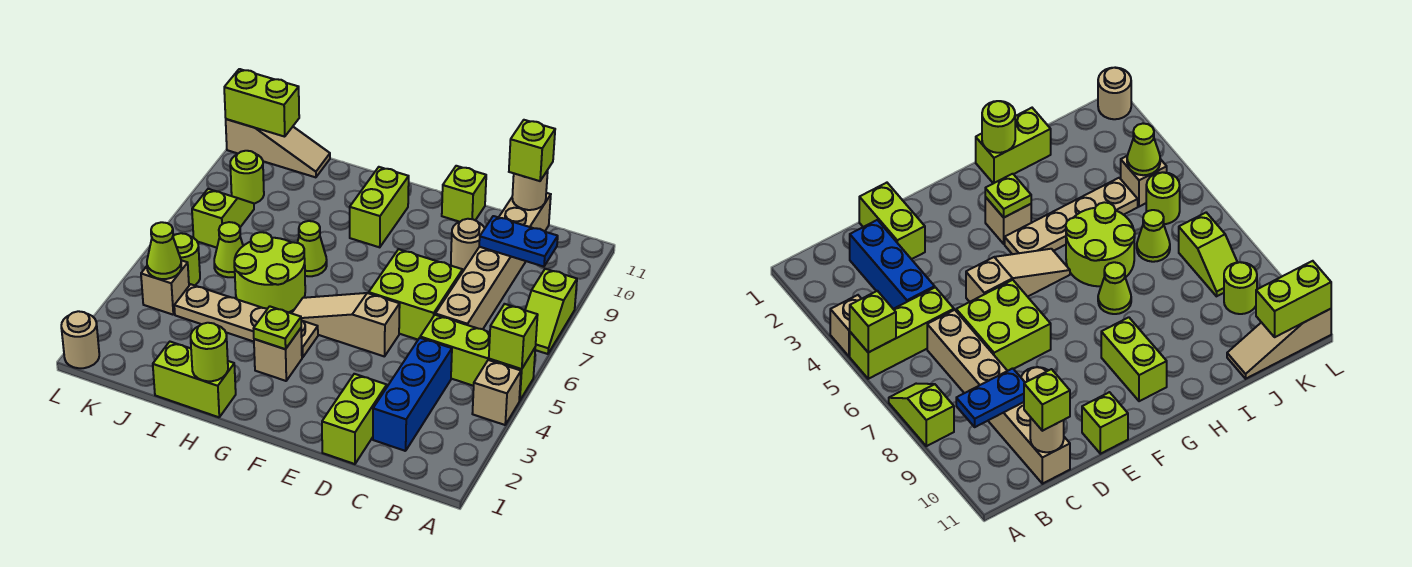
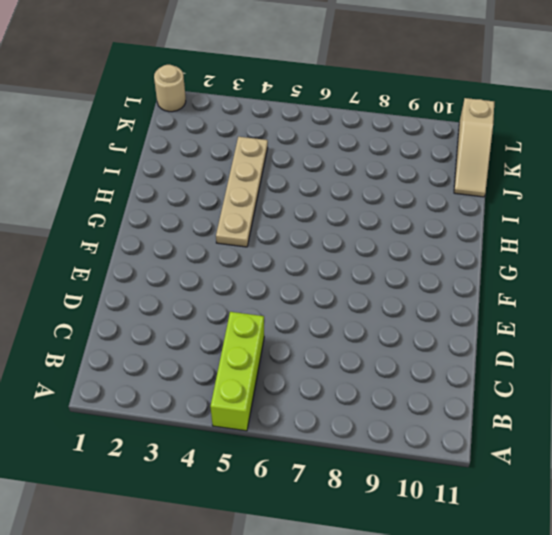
none -> tan 1x1 brick [472,360,521,425]
none -> lime 1x2 slope [525,269,577,354]
none -> blue 1x3 brick [373,338,452,451]
none -> tan 1x6 brick [435,193,551,329]

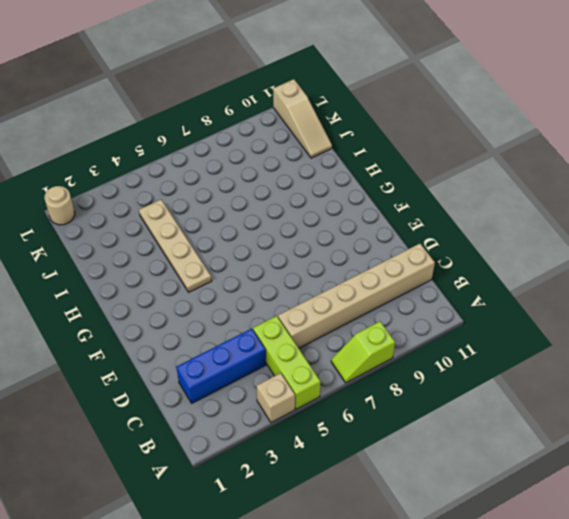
none -> lime 1x2 brick [322,374,387,464]
none -> lime 2x2 brick [369,249,463,340]
none -> tan 1x1 round brick [451,219,485,271]
none -> tan 1x3 slope [292,293,400,357]

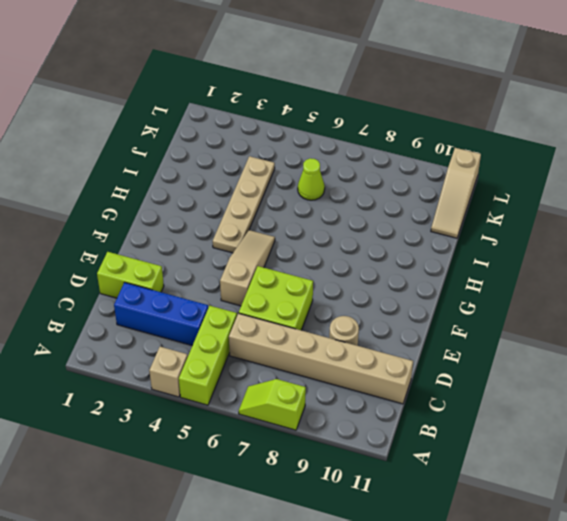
none -> lime 1x1 brick [442,166,486,222]
none -> tan 1x1 brick [254,328,302,381]
none -> lime 1x2 brick [350,167,409,247]
none -> lime 1x2 brick [153,342,236,417]

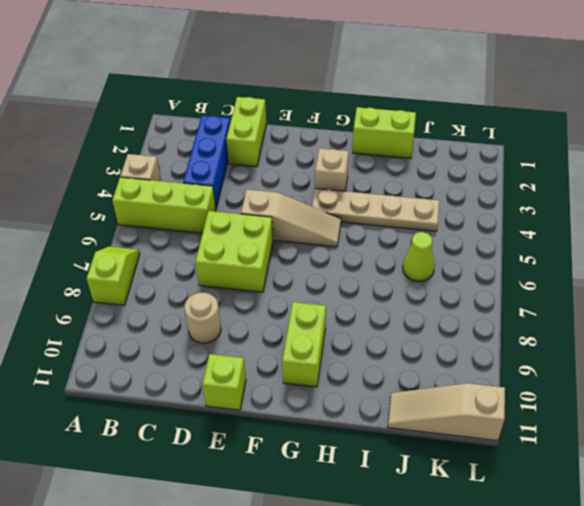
none -> tan 1x6 brick [435,193,551,329]
none -> lime 2x2 round brick [234,232,305,312]
none -> lime 1x1 cone [297,221,327,276]
none -> tan 1x1 brick [141,260,189,315]

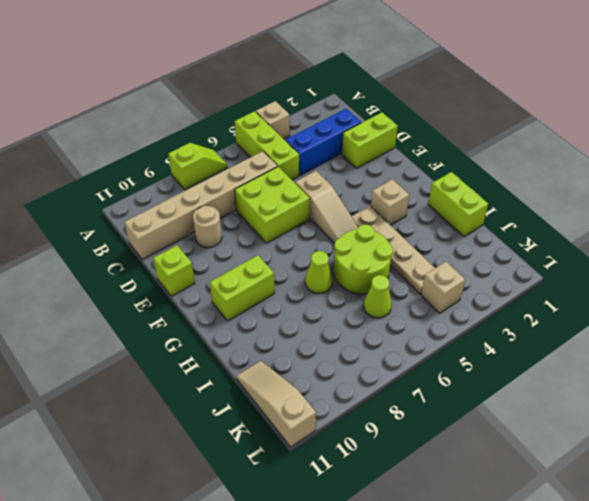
none -> lime 1x1 round brick [173,233,200,285]
none -> lime 1x2 slope [192,189,254,248]
none -> lime 1x1 round brick [230,151,264,204]
none -> tan 1x1 round brick [61,311,99,368]

